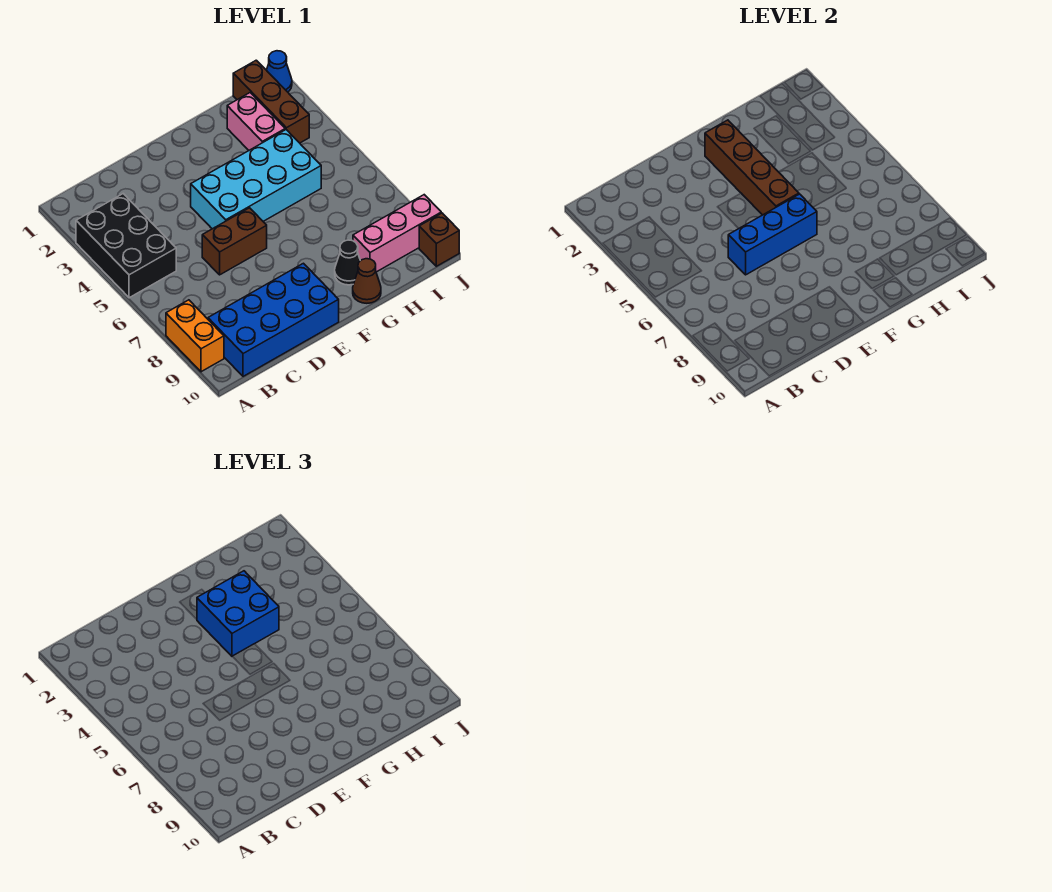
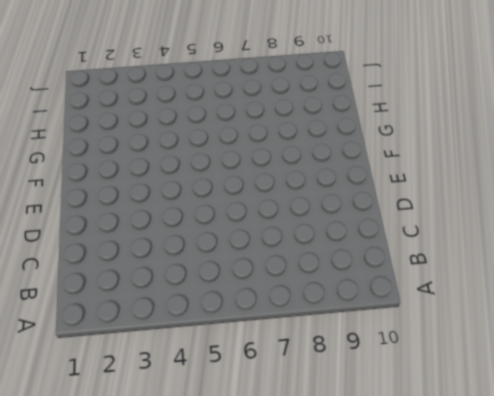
none -> black 2x3 brick [76,194,176,298]
none -> orange 1x2 brick [166,300,224,372]
none -> blue 2x4 brick [208,263,339,376]

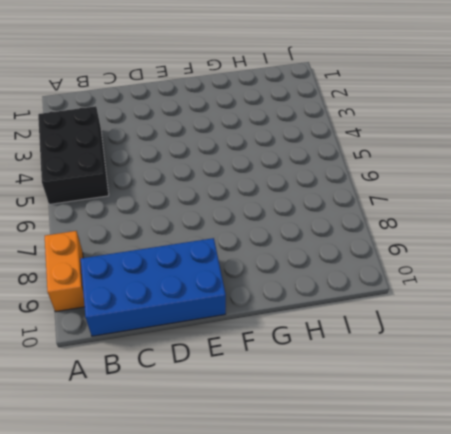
none -> brown 1x2 brick [202,208,267,275]
none -> cyan 2x4 brick [191,130,321,229]
none -> black 1x1 cone [335,240,360,285]

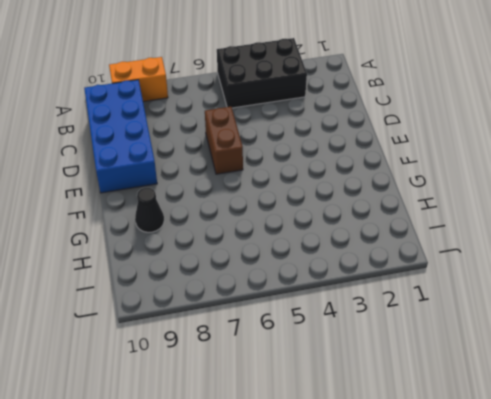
none -> cyan 2x4 brick [191,130,321,229]
none -> brown 1x1 cone [353,259,381,303]
none -> pink 1x2 brick [227,93,285,150]

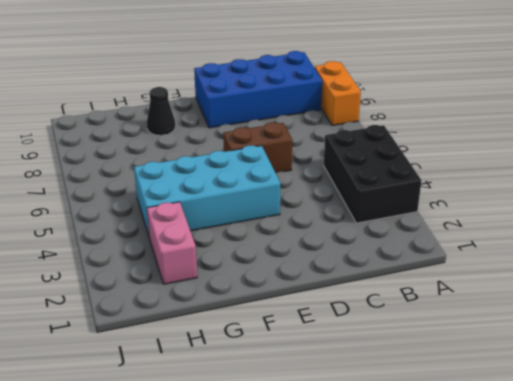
none -> brown 1x1 cone [353,259,381,303]
none -> pink 1x3 brick [353,195,441,272]
none -> brown 1x3 brick [233,60,309,143]

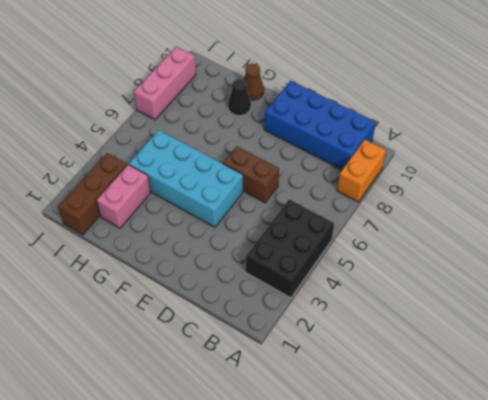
pink 1x3 brick [134,46,196,120] -> pink 1x3 brick turned to [353,195,441,272]
none -> blue 1x1 cone [267,51,292,92]
none -> brown 1x1 brick [419,213,459,266]
none -> blue 1x3 brick [728,194,817,275]

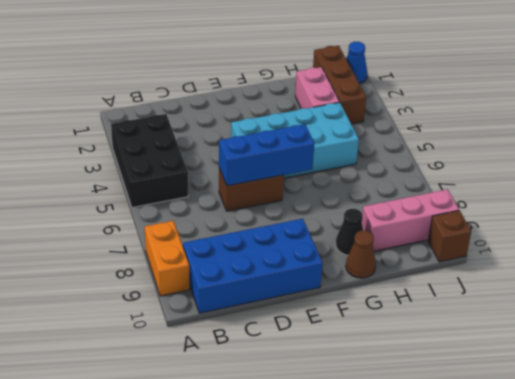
none -> brown 1x4 brick [705,120,799,215]
none -> blue 2x2 brick [197,571,279,656]

